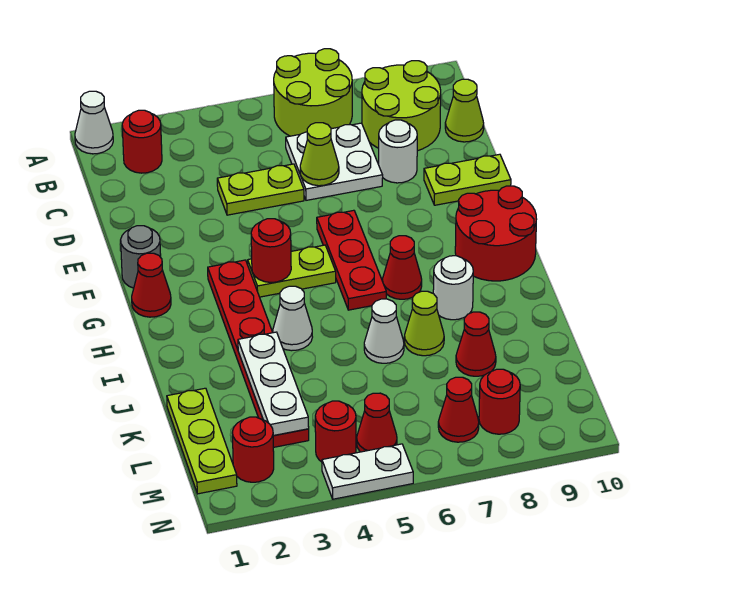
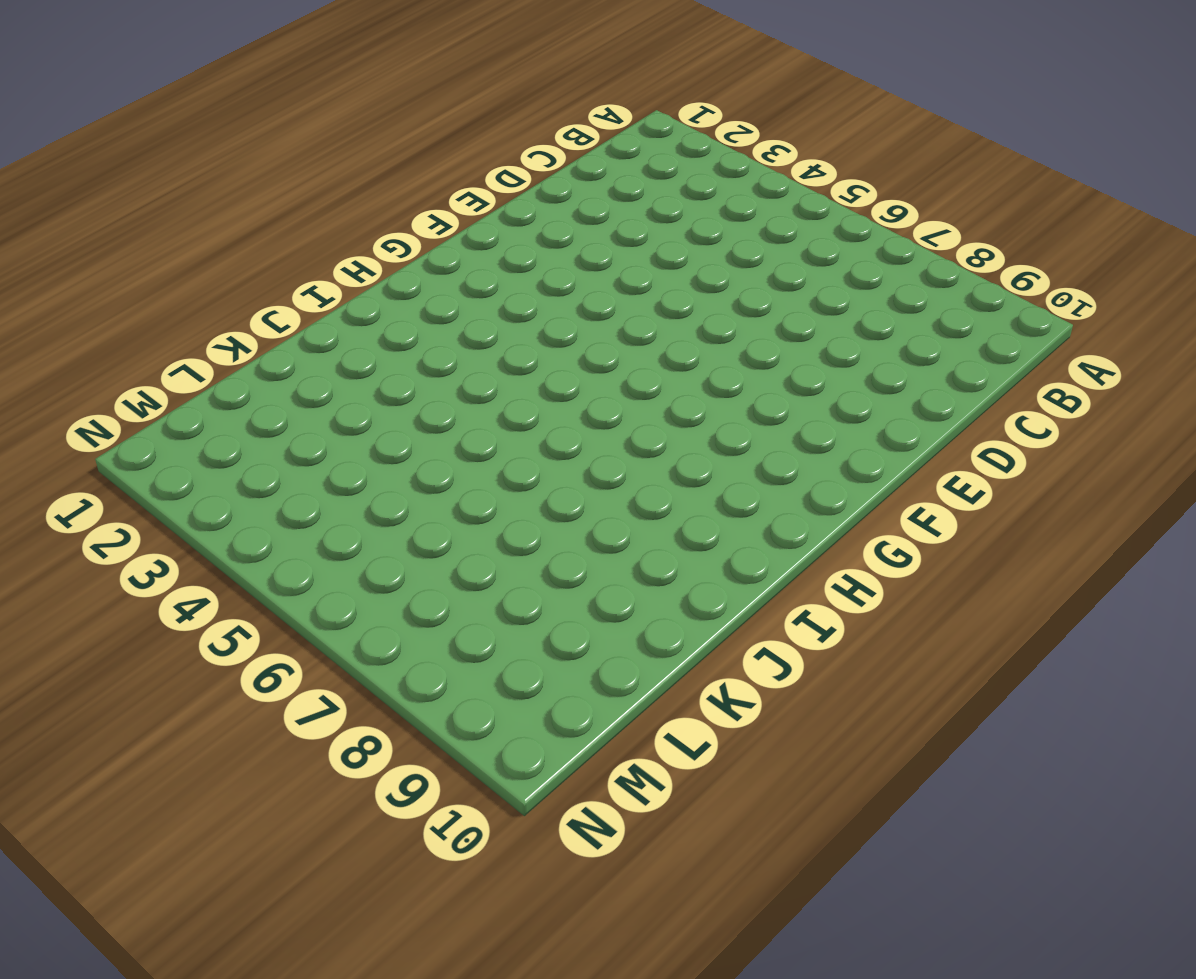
none -> white 1x1 cone [75,91,113,154]
none -> lime 2x2 round brick [274,49,352,136]
none -> red 1x1 round brick [122,110,162,173]
none -> lime 2x2 round brick [362,61,441,151]

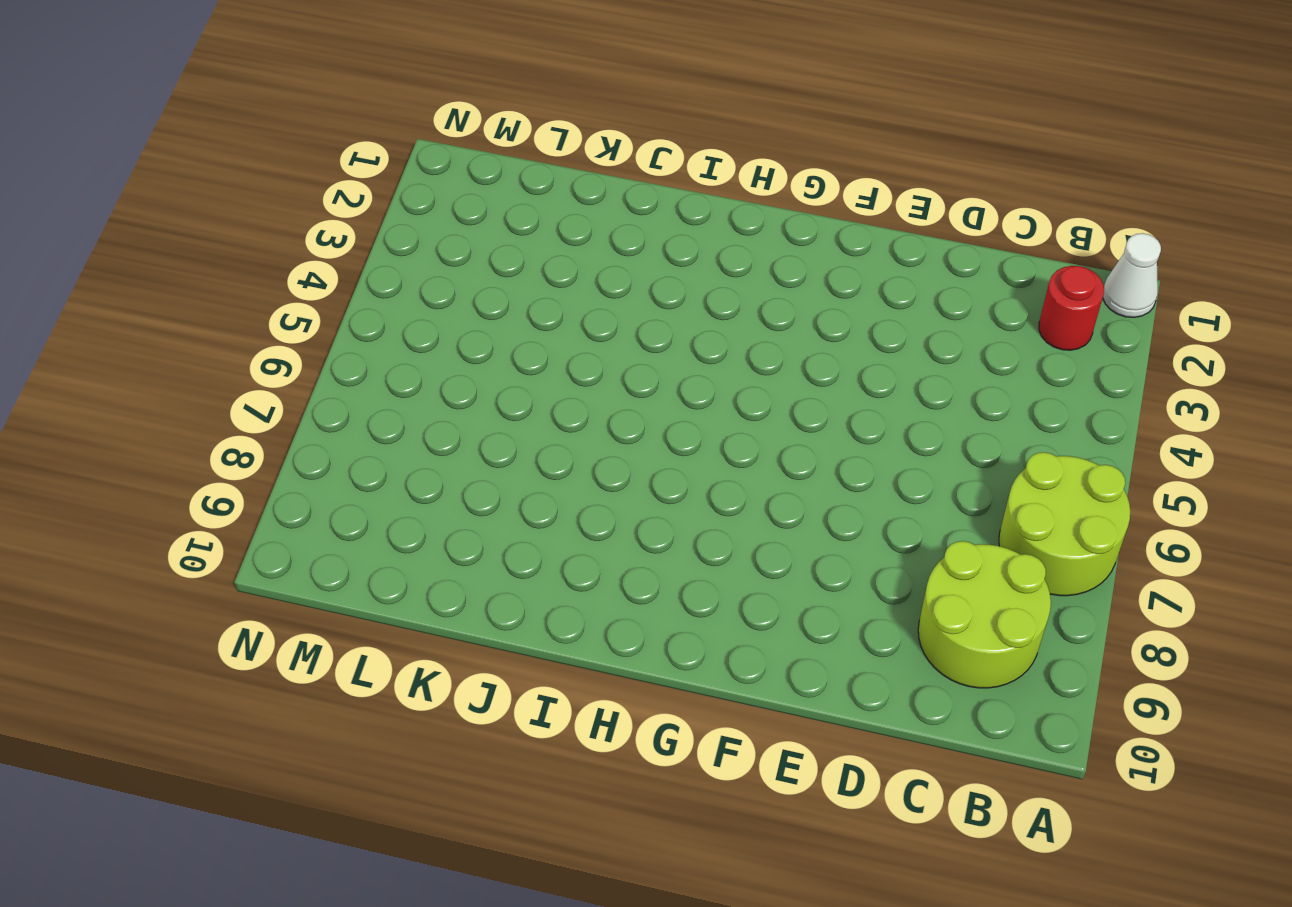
none -> white 2x2 plate [286,123,383,200]
none -> lime 1x1 cone [445,79,484,142]
none -> lime 1x2 plate [217,164,304,215]
none -> white 1x1 round brick [379,120,417,183]

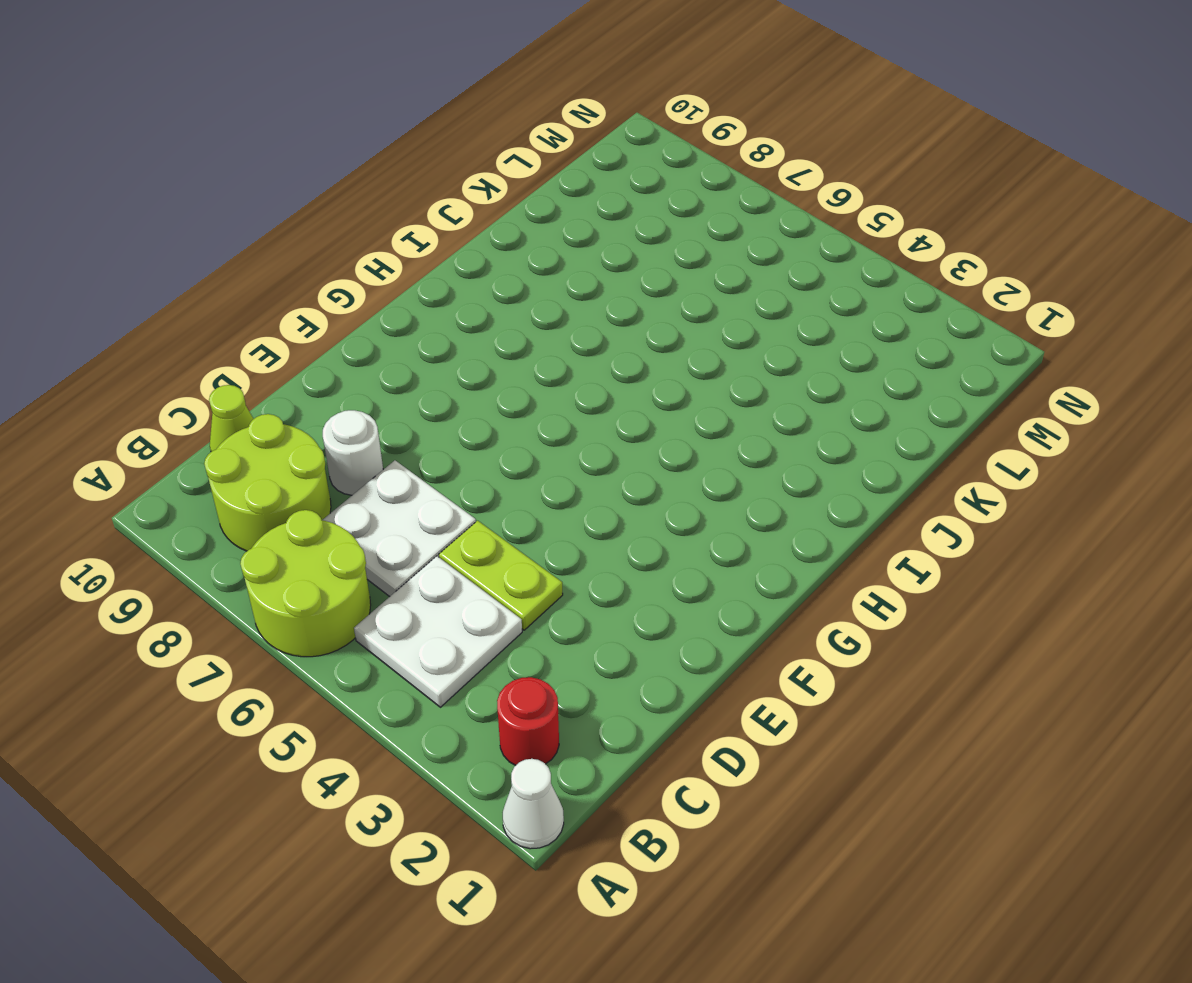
white 2x2 plate [354,556,522,707] -> none
none -> lime 1x2 plate [424,154,511,205]
none -> grey 1x1 round brick [121,226,161,288]
none -> red 1x3 plate [317,210,386,310]
none -> red 1x1 cone [132,253,171,317]

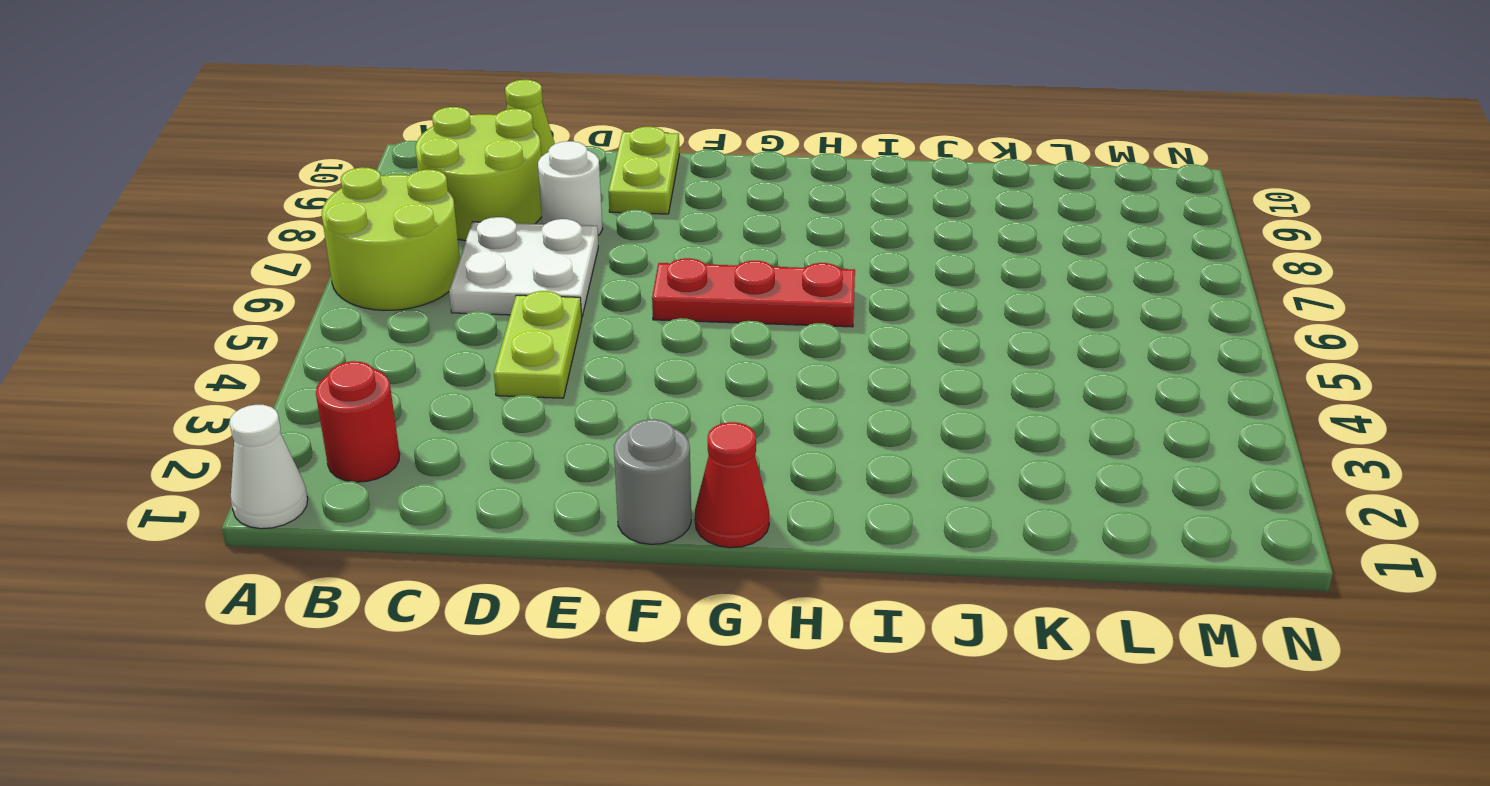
none -> red 1x6 plate [208,260,309,447]
none -> lime 1x2 plate [248,245,336,297]
none -> red 2x2 round brick [455,186,536,281]
none -> red 1x1 cone [382,236,422,299]

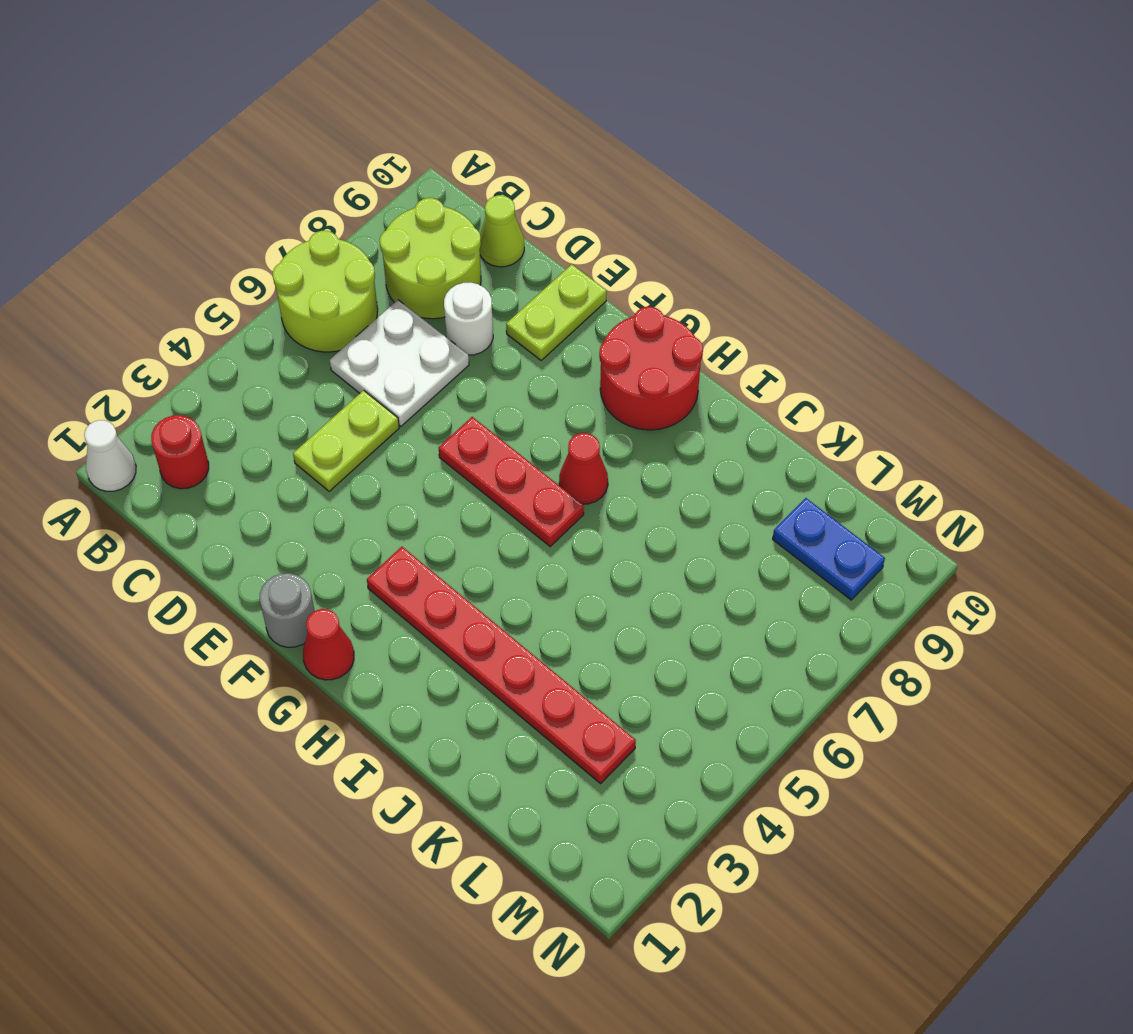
blue 1x2 plate [773,498,885,600] -> none
none -> lime 1x2 plate [248,245,336,297]
none -> white 1x1 cone [273,286,312,351]
none -> white 1x1 round brick [433,256,473,320]
none -> white 1x1 cone [364,299,404,363]

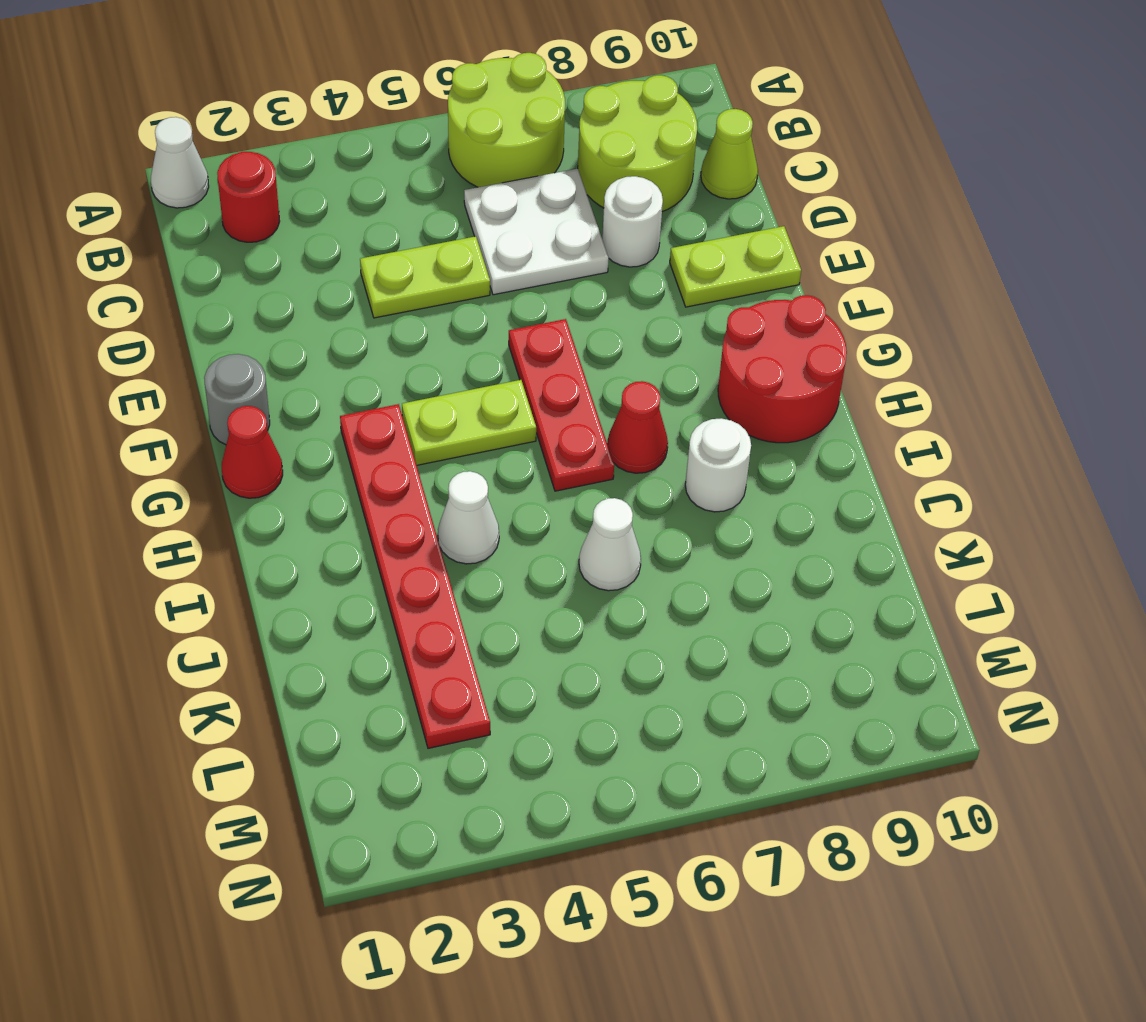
none -> lime 1x1 cone [404,291,444,356]
none -> lime 1x3 plate [167,388,237,494]
none -> red 1x1 cone [456,312,496,376]
none -> red 1x1 round brick [232,417,274,482]

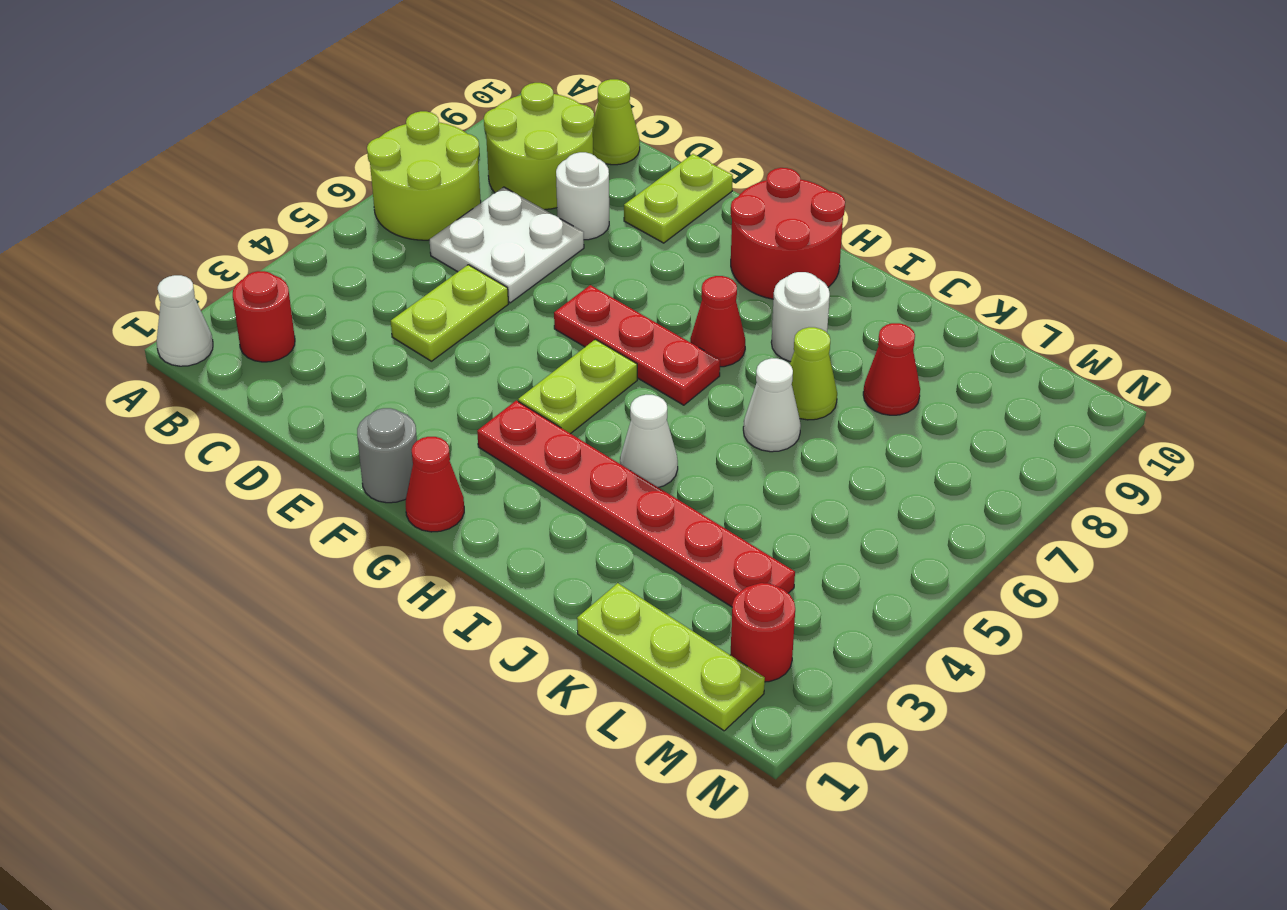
none -> red 1x1 round brick [315,401,356,462]
none -> red 1x1 cone [357,393,397,452]
none -> red 1x1 cone [438,377,479,442]
none -> red 1x1 round brick [479,369,520,434]

